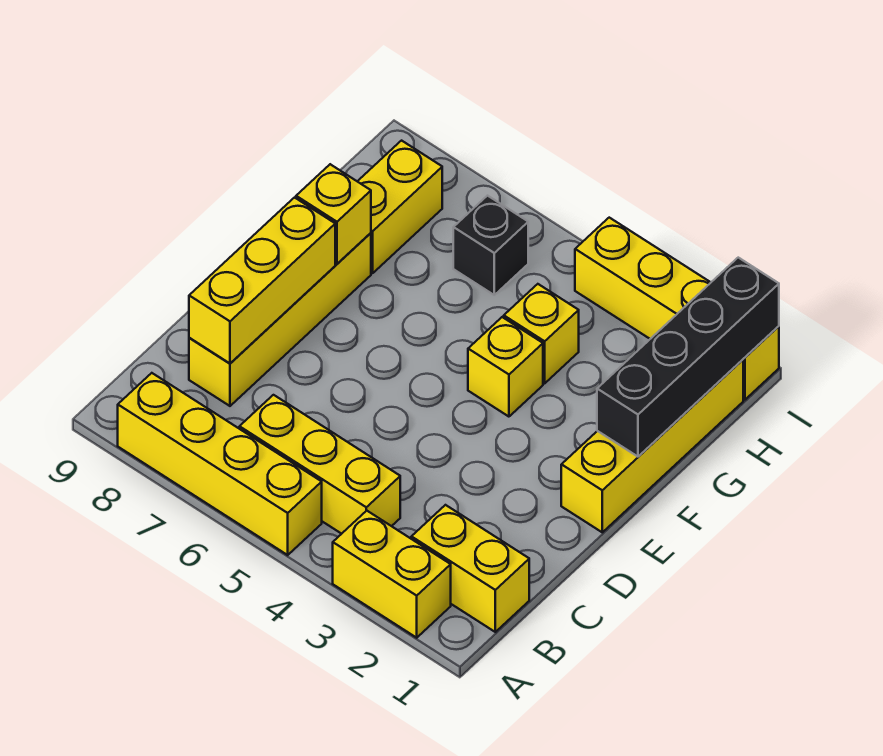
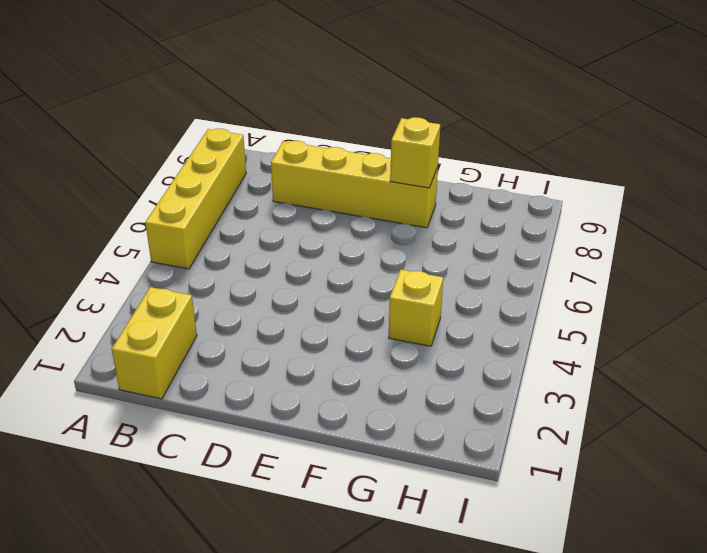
none -> yellow 1x2 brick [333,511,451,638]
none -> yellow 1x3 brick [239,395,400,534]
none -> yellow 1x4 brick [561,360,743,532]

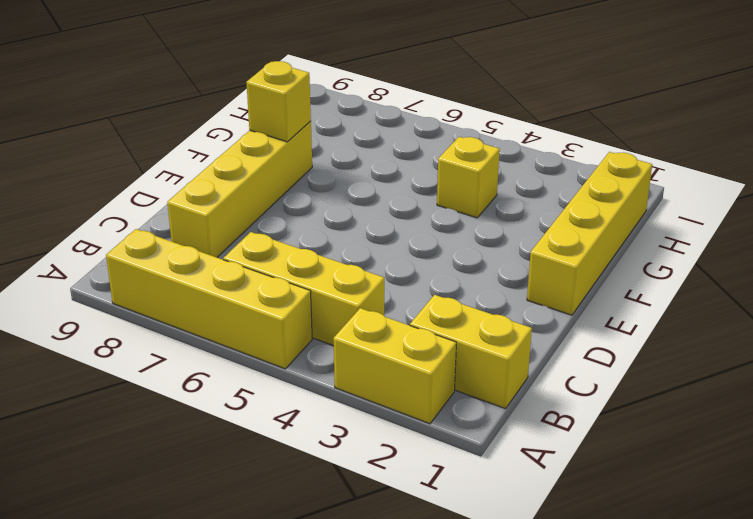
none -> yellow 1x1 brick [468,317,543,417]
none -> yellow 1x2 brick [357,141,442,273]
none -> black 1x1 brick [453,196,528,295]

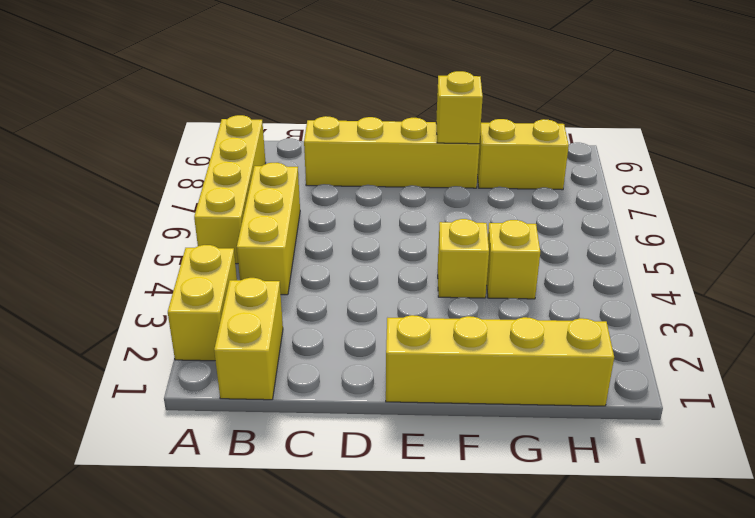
none -> black 1x1 brick [453,196,528,295]
none -> yellow 1x4 brick [575,218,779,400]
none -> yellow 1x3 brick [189,198,335,363]

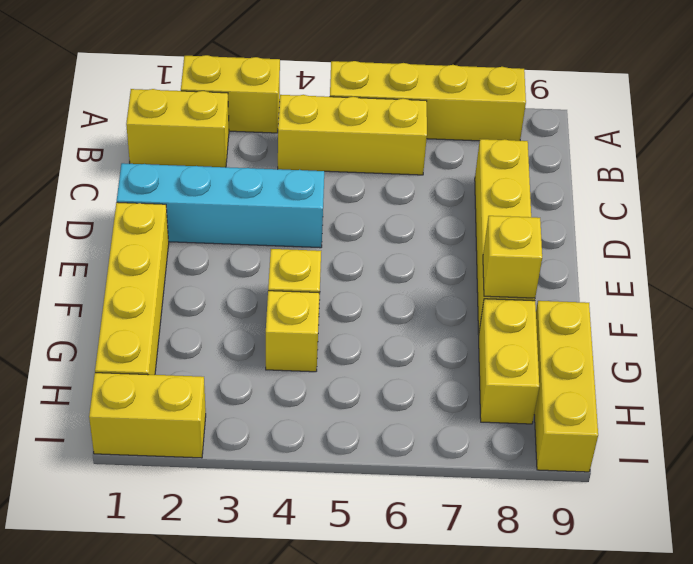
cyan 1x4 brick [117,163,324,248] -> none
yellow 1x3 brick [534,301,598,472] -> yellow 1x3 brick moved to [189,198,335,363]
yellow 1x2 brick [89,373,206,458] -> yellow 1x4 brick [575,218,779,400]
none -> black 1x1 brick [453,196,528,295]
none -> black 1x4 brick [597,258,779,457]

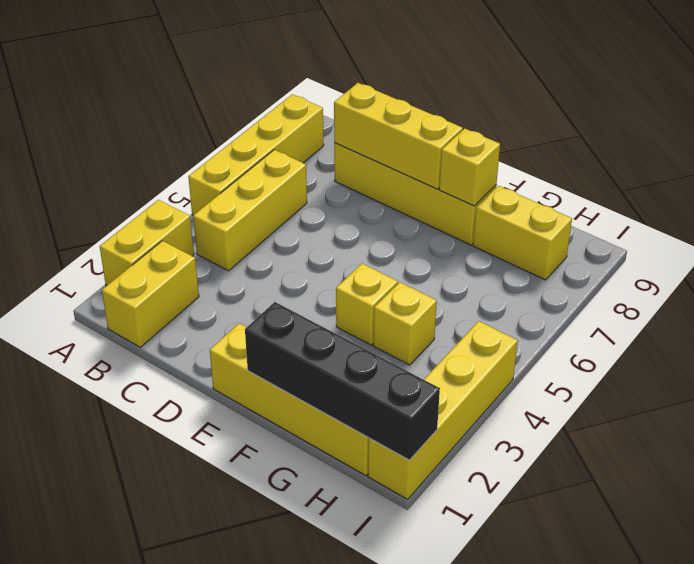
none -> black 1x1 brick [453,196,528,295]

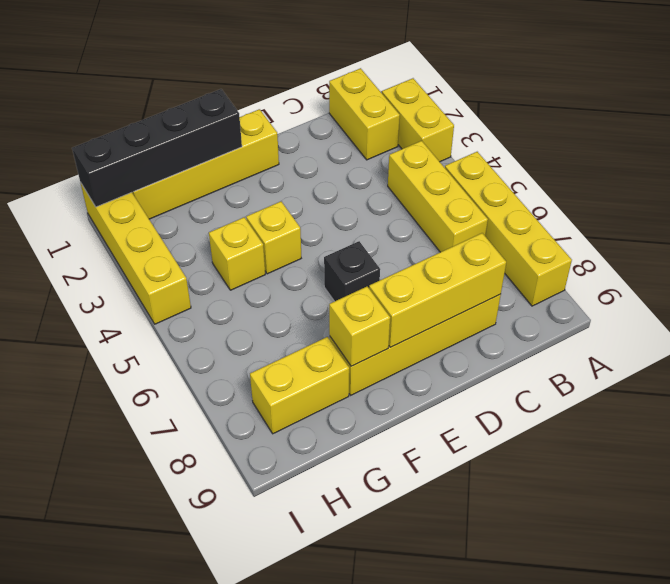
black 1x1 brick [324,241,380,301] -> black 1x1 brick moved to [453,196,528,295]

